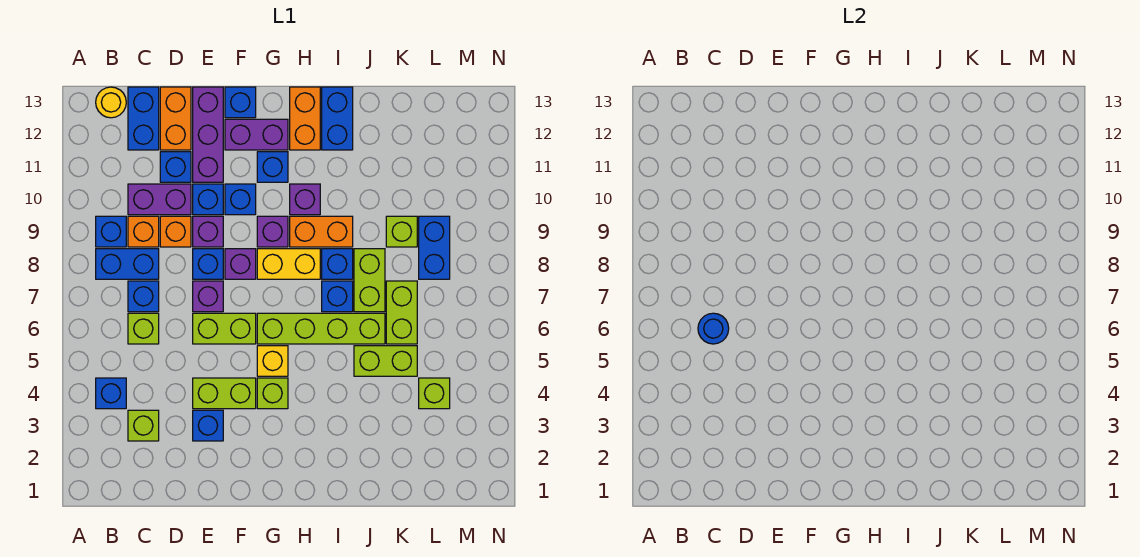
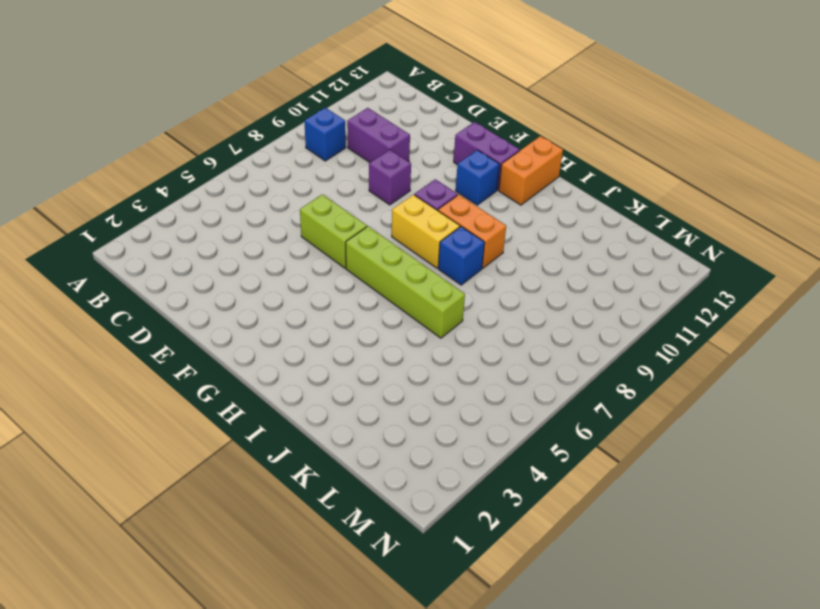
none -> blue 1x1 brick [96,378,126,409]
none -> blue 1x2 brick [96,249,159,279]
none -> yellow 1x1 round brick [96,87,126,118]
none -> lime 1x1 brick [128,410,159,441]

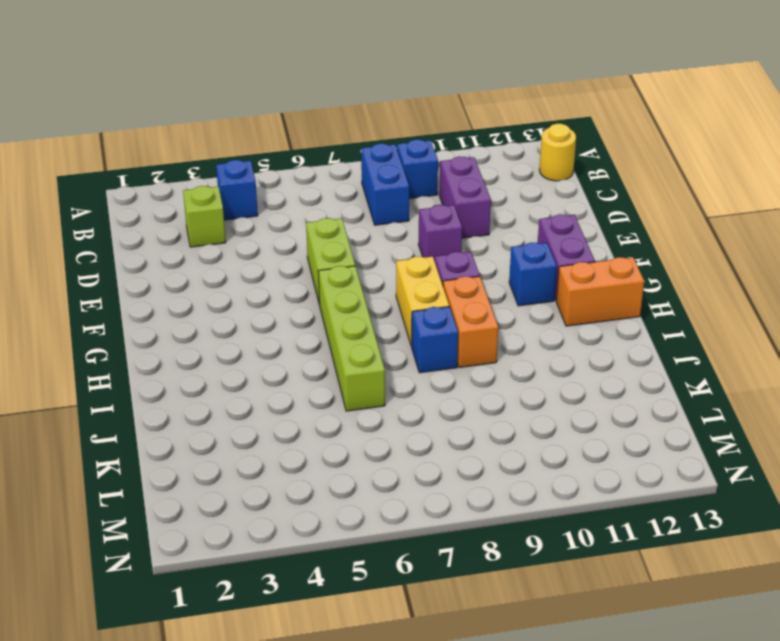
none -> lime 1x1 brick [128,313,159,344]
none -> blue 1x1 brick [128,281,159,312]
none -> orange 1x1 brick [128,216,159,247]
none -> blue 1x2 brick [128,87,159,150]

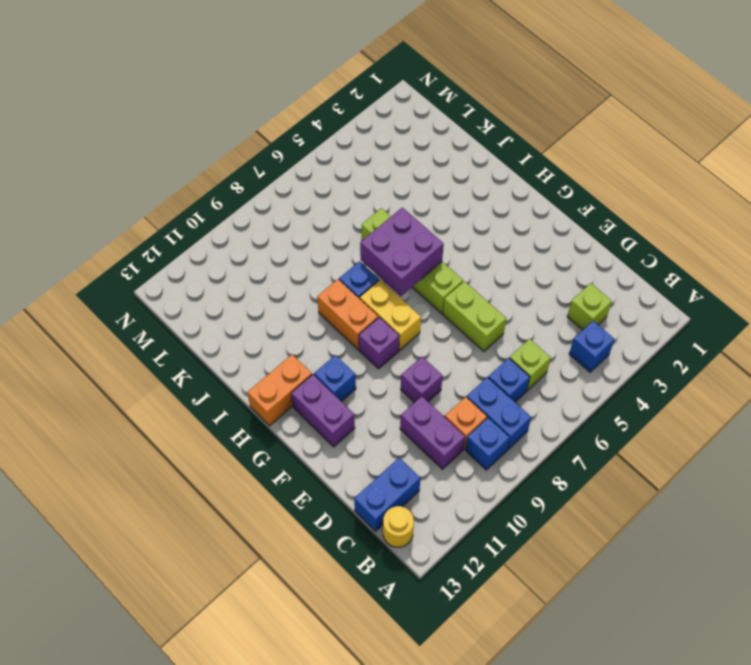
purple 2x2 brick [360,207,444,296] -> none
none -> orange 1x1 brick [160,216,191,247]
none -> blue 1x1 brick [160,152,191,182]
none -> orange 1x2 brick [160,87,191,150]
none -> blue 1x1 brick [193,410,223,441]

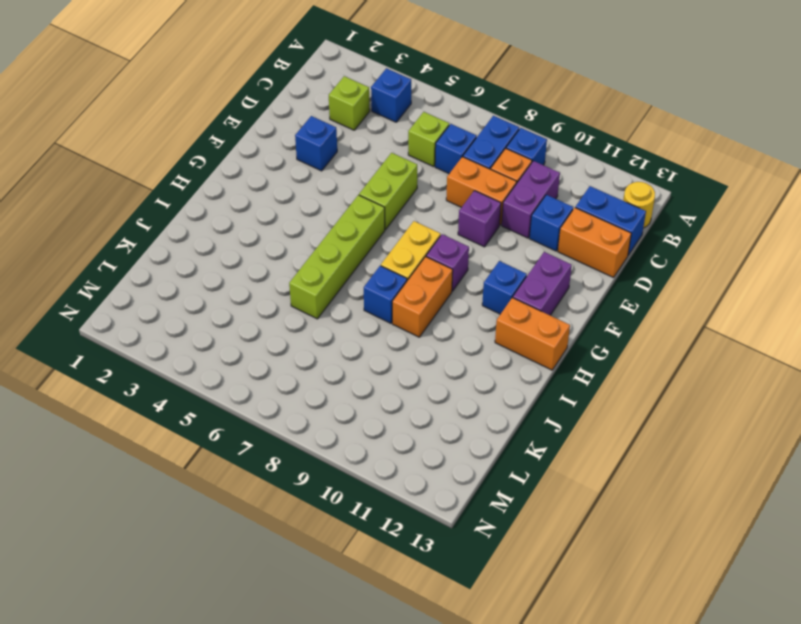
orange 1x2 brick [446,157,517,225] -> orange 1x1 brick [160,216,191,247]
none -> lime 1x2 brick [193,378,256,409]
none -> purple 1x1 brick [193,281,223,312]
none -> blue 1x1 brick [193,249,223,279]
none -> blue 1x1 brick [193,184,223,215]

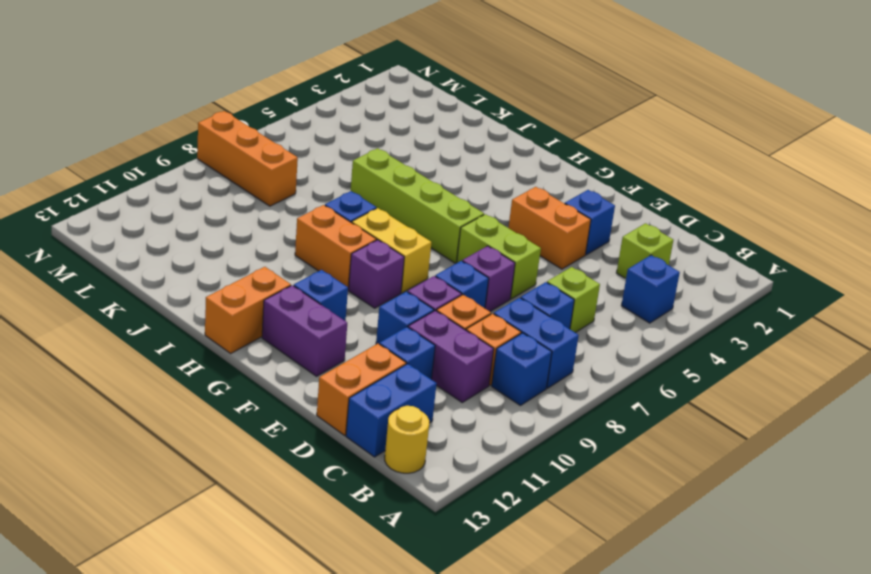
orange 1x2 brick [508,187,591,269] -> lime 1x2 brick [193,378,256,409]
orange 1x3 brick [197,111,298,206] -> blue 1x2 brick [419,216,450,279]
none -> purple 1x3 brick [193,87,223,182]
none -> purple 1x1 brick [225,249,256,279]
none -> blue 1x1 brick [225,184,256,215]
none -> blue 1x1 brick [225,87,256,118]

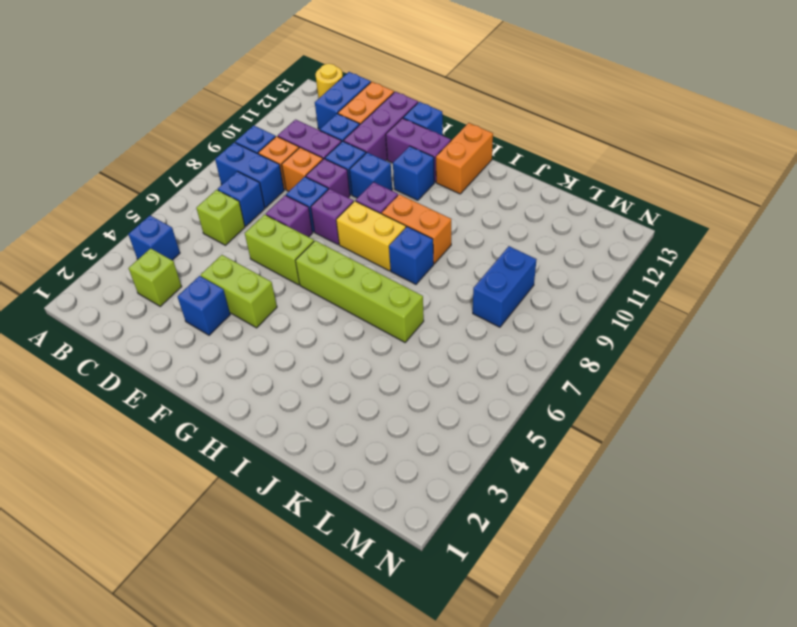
none -> lime 1x1 brick [257,378,288,409]
none -> yellow 1x1 brick [257,346,288,376]
none -> purple 1x1 brick [290,184,320,215]
none -> blue 1x1 brick [322,281,353,312]

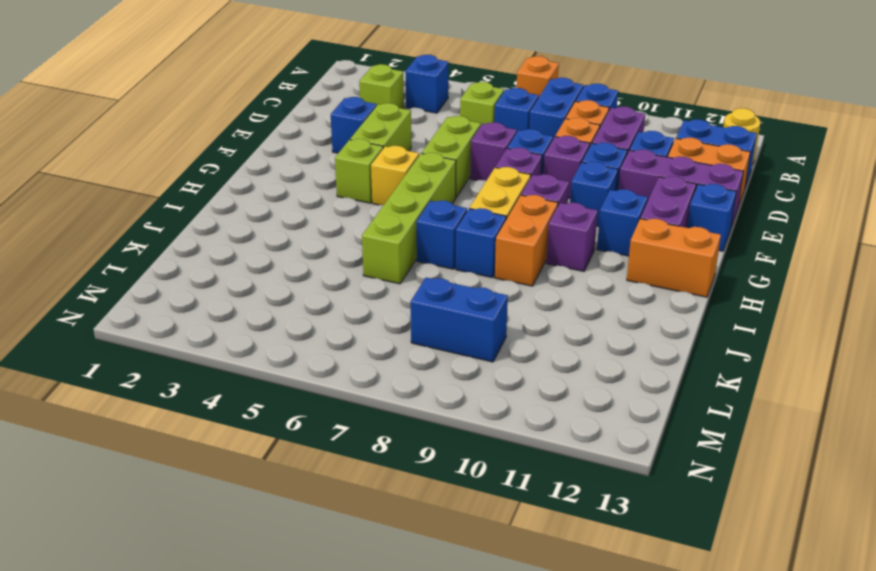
orange 1x1 brick [516,56,559,98] -> none
none -> blue 1x2 brick [322,87,353,150]
none -> lime 1x2 brick [354,346,417,376]
none -> lime 1x2 brick [354,249,385,312]
none -> lime 1x2 brick [386,281,417,344]

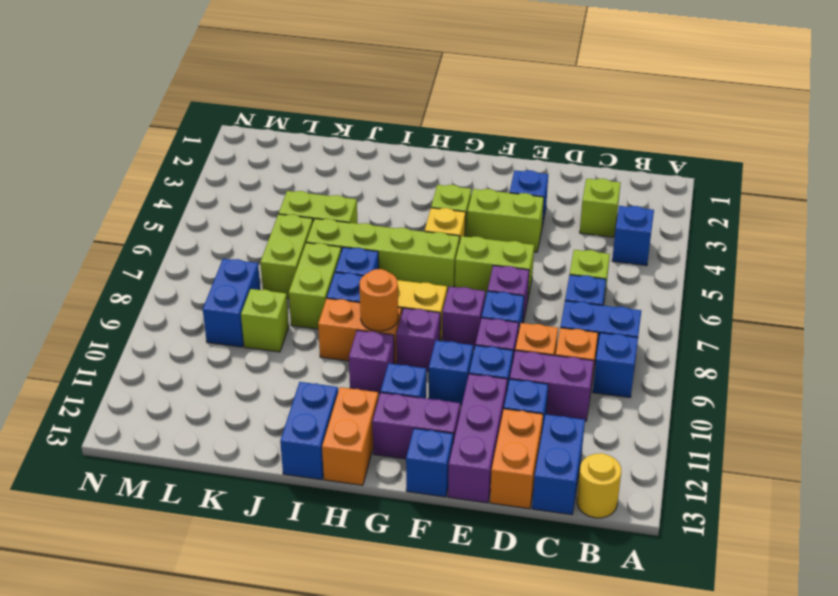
orange 1x1 round brick [360,269,398,331] -> none
none -> lime 1x1 brick [419,378,450,409]
none -> blue 1x1 round brick [698,313,729,344]

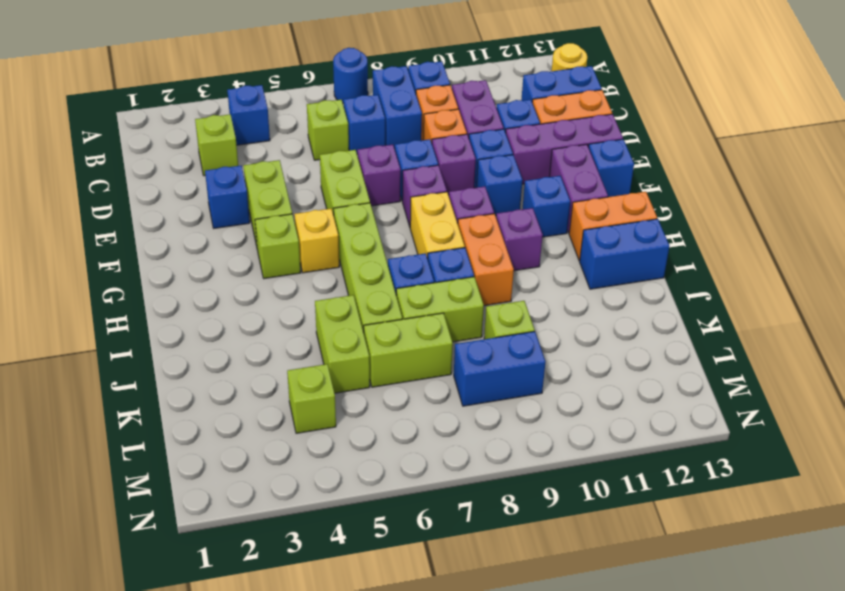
blue 1x1 round brick [333,48,368,104] -> blue 1x1 round brick moved to [698,313,729,344]

